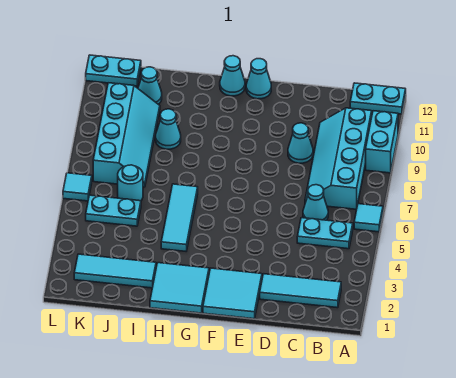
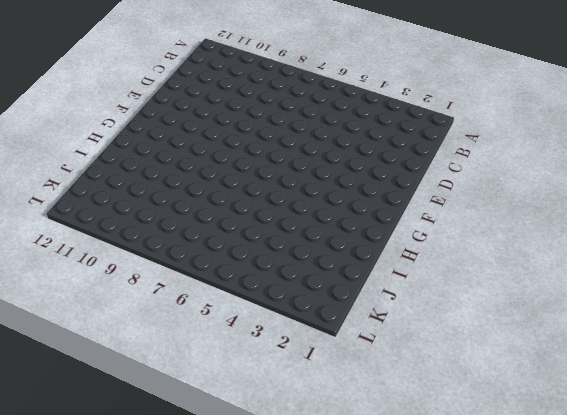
none -> cyan 1x1 tile [354,204,383,232]
none -> cyan 1x2 brick [366,111,398,173]
none -> cyan 1x2 plate [350,83,406,114]

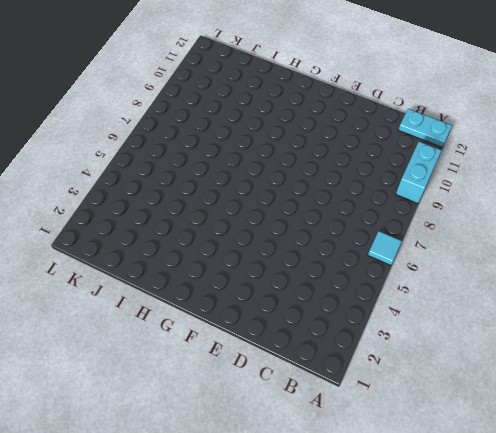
none -> cyan 1x3 tile [260,274,341,308]
none -> cyan 1x2 plate [297,218,353,249]
none -> cyan 2x4 slope [305,108,372,209]

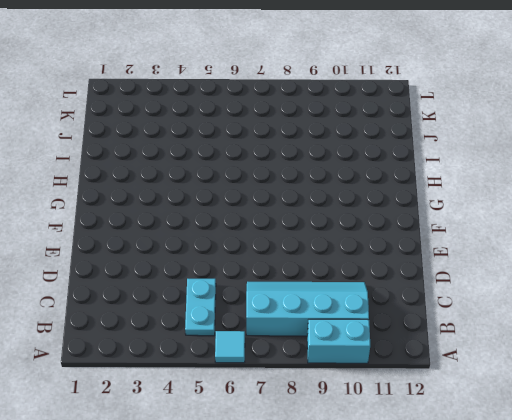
none -> cyan 1x2 plate [350,83,406,114]
none -> cyan 1x3 tile [260,274,341,308]
none -> cyan 1x1 cone [303,185,328,220]

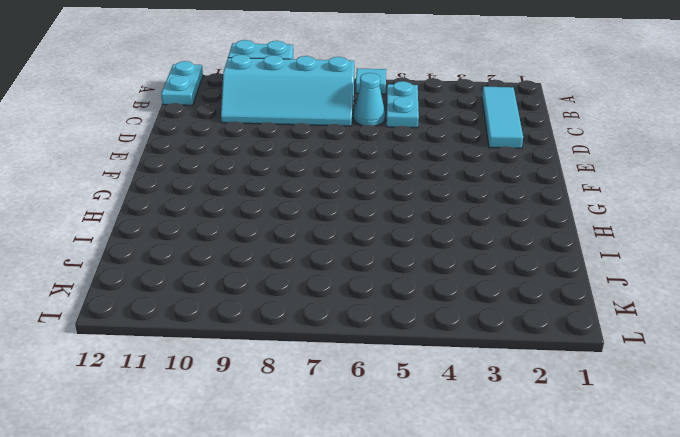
none -> cyan 1x1 cone [288,123,313,163]
none -> cyan 2x2 tile [203,268,262,319]
none -> cyan 1x1 cone [246,59,271,99]

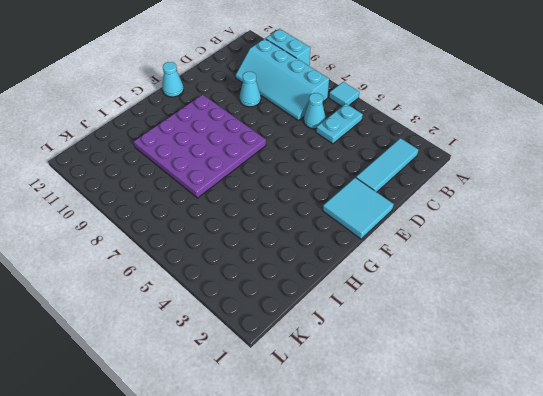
purple 4x4 plate [134,94,266,198] -> cyan 1x1 cone [156,109,181,149]
none -> cyan 1x2 plate [350,83,406,114]
none -> cyan 2x2 tile [150,263,209,313]
none -> cyan 1x1 cone [220,56,245,96]

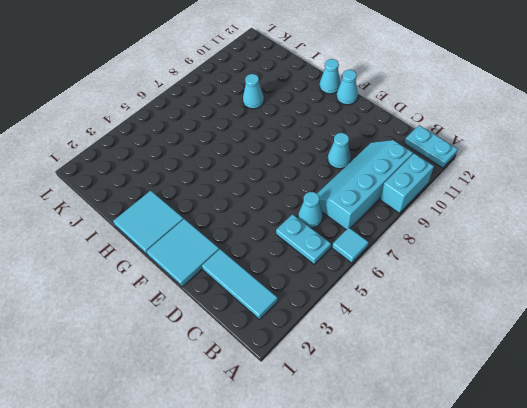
none -> cyan 1x3 tile [161,184,198,251]
none -> cyan 1x3 tile [74,254,156,288]
none -> cyan 1x2 plate [86,195,141,226]

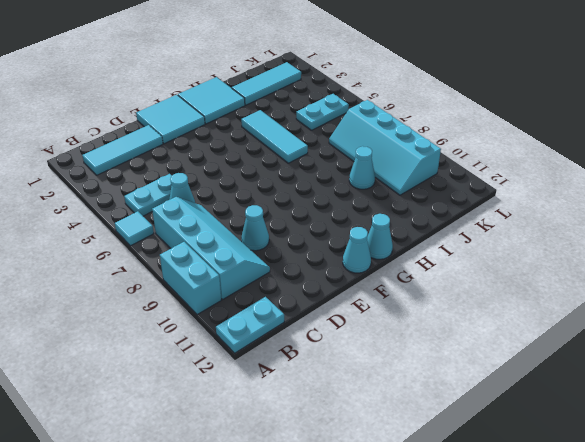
none -> cyan 1x1 round brick [118,165,143,201]
none -> cyan 1x1 cone [138,67,162,104]
none -> cyan 1x2 plate [86,55,141,86]

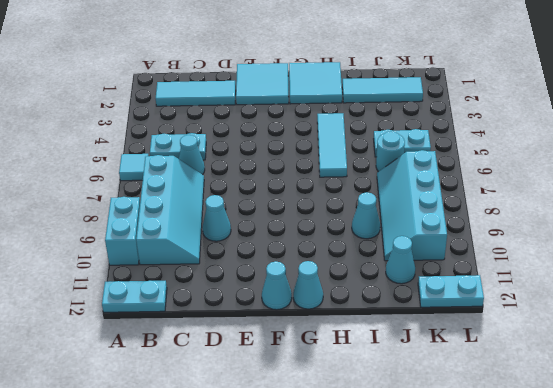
none -> cyan 1x1 tile [63,173,92,201]

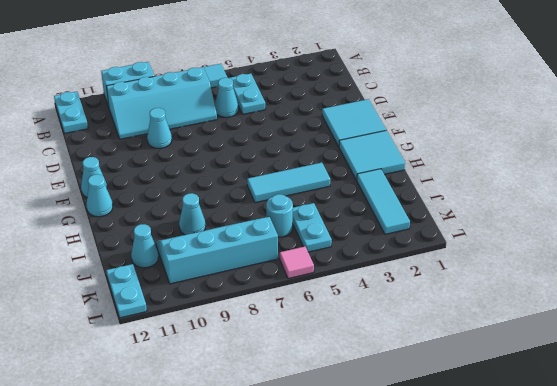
pink 1x1 tile [280,247,314,279] -> cyan 1x1 tile [63,173,92,201]
none -> cyan 1x3 tile [260,274,341,308]

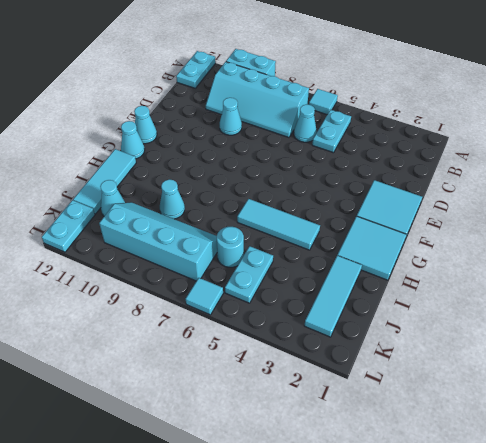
cyan 1x3 tile [73,149,136,214] -> cyan 1x3 tile moved to [260,274,341,308]

